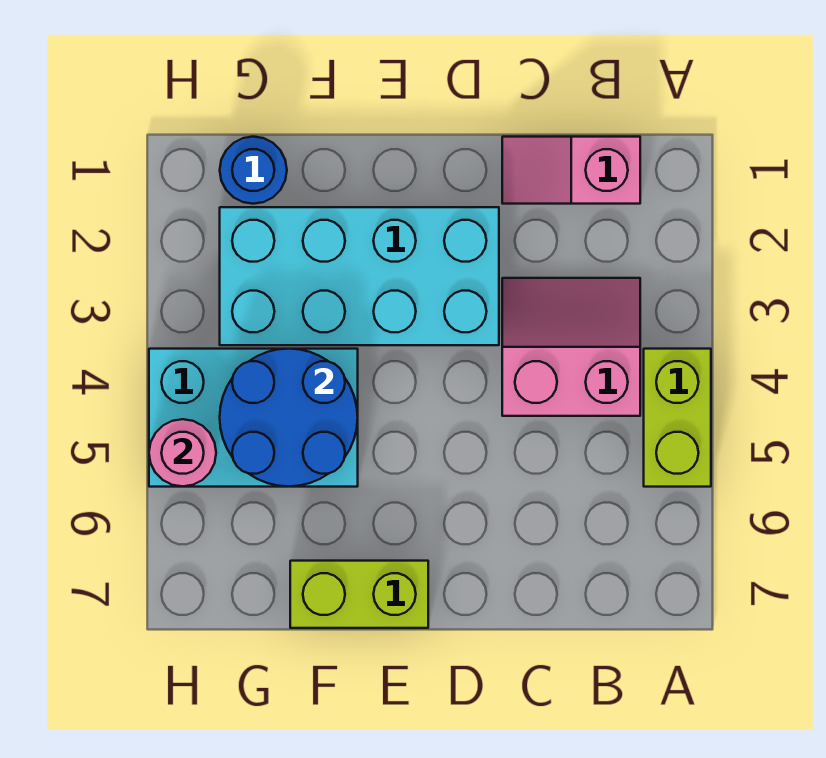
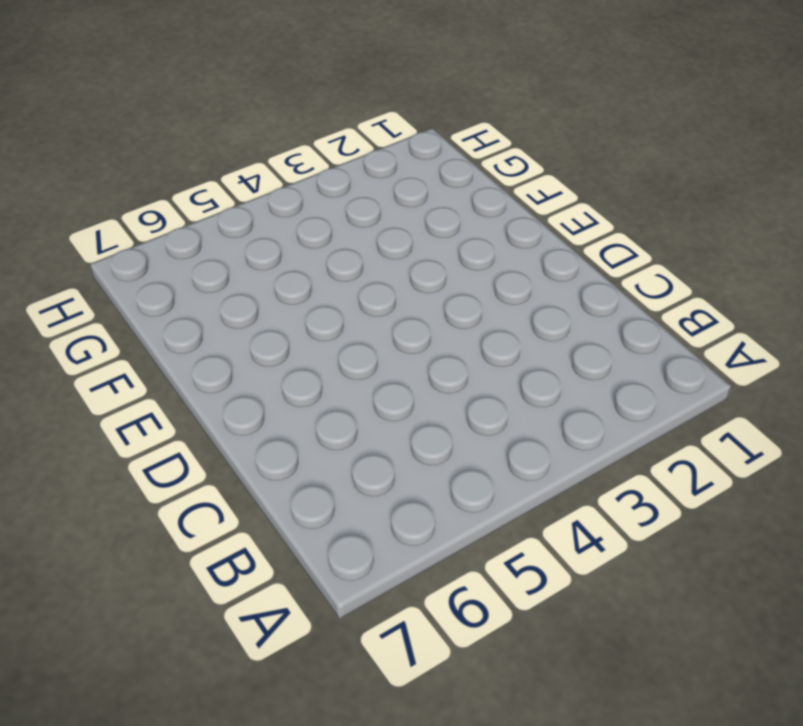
none -> lime 1x2 brick [644,349,711,487]
none -> pink 1x2 slope [502,137,640,204]

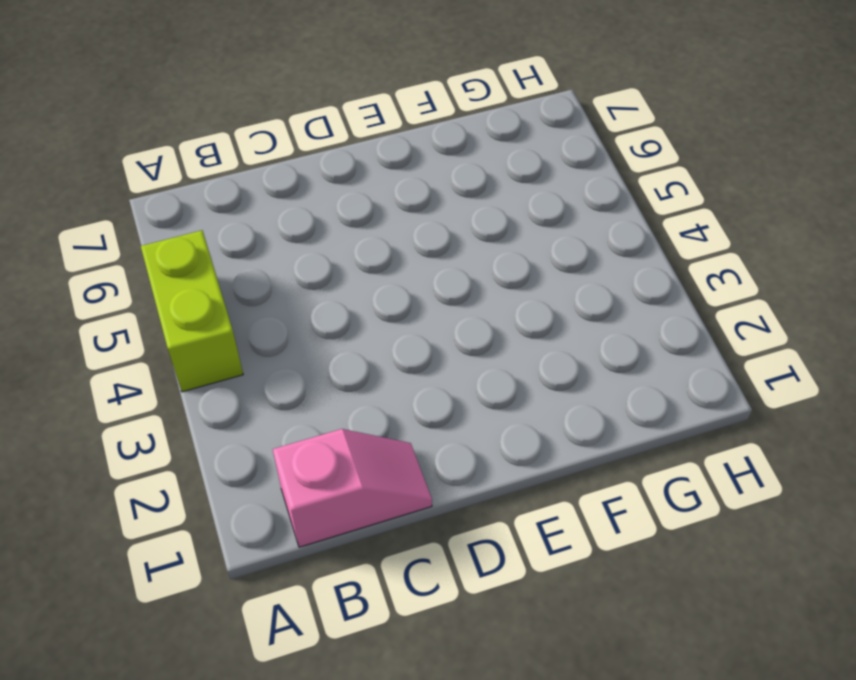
none -> pink 2x2 slope [502,278,640,416]
none -> cyan 2x4 brick [220,207,499,345]

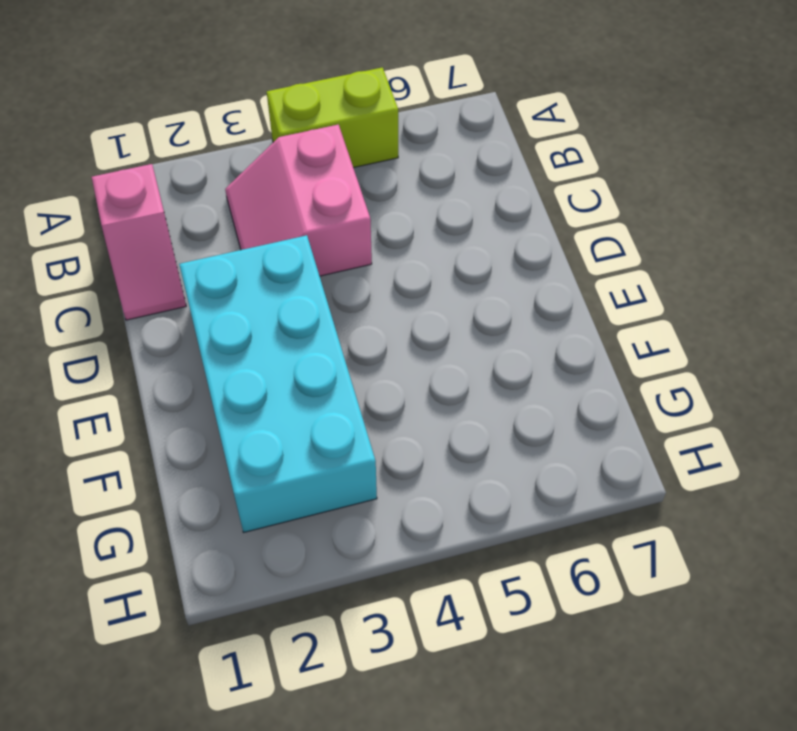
none -> lime 1x2 brick [290,561,428,628]
none -> cyan 2x3 brick [149,349,358,487]

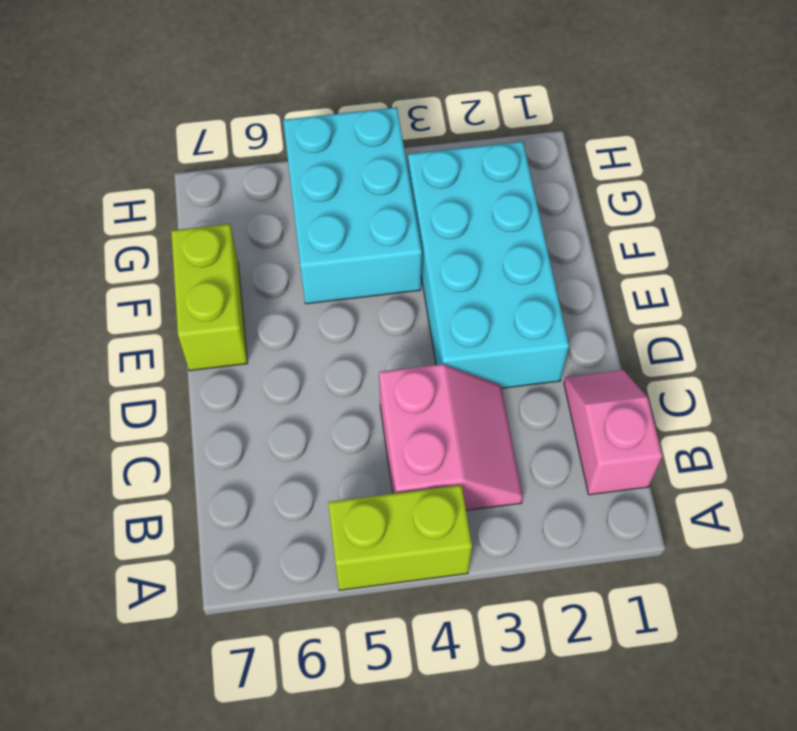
none -> blue 1x1 round brick [220,137,287,204]
none -> blue 2x2 round brick [220,349,358,487]

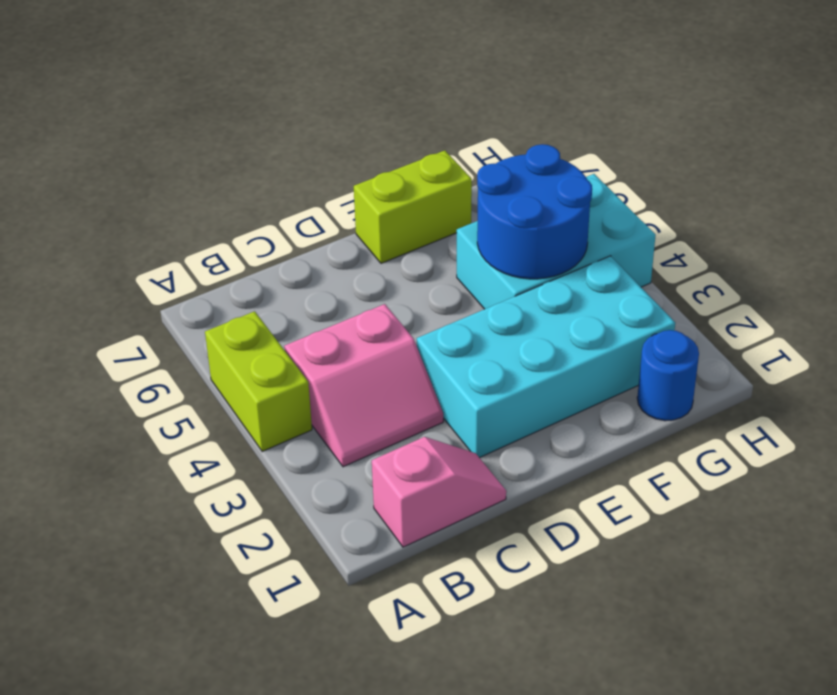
none -> pink 1x1 round brick [149,419,216,487]

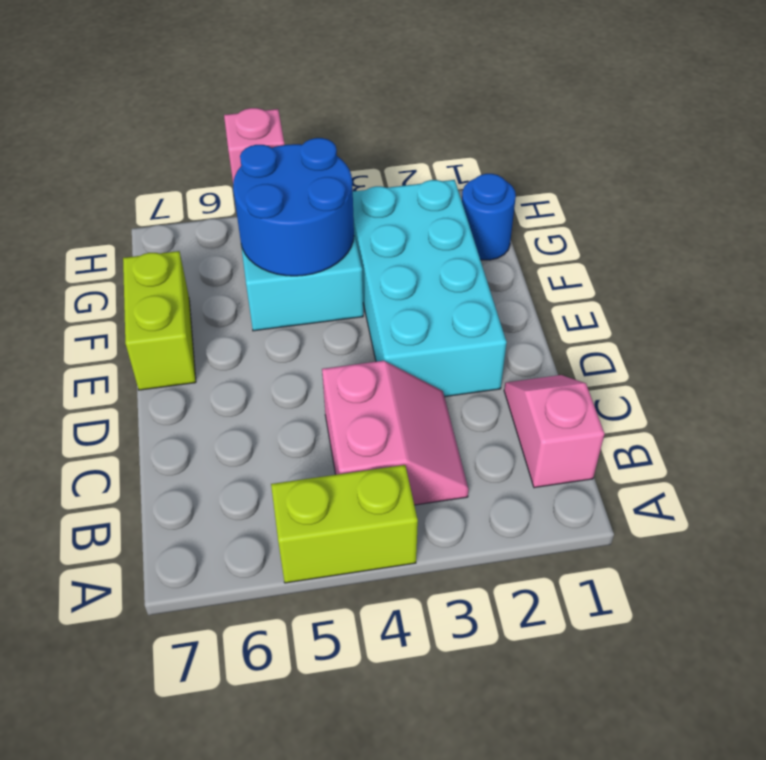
pink 1x1 brick [224,108,285,182] -> pink 1x1 round brick [149,419,216,487]

